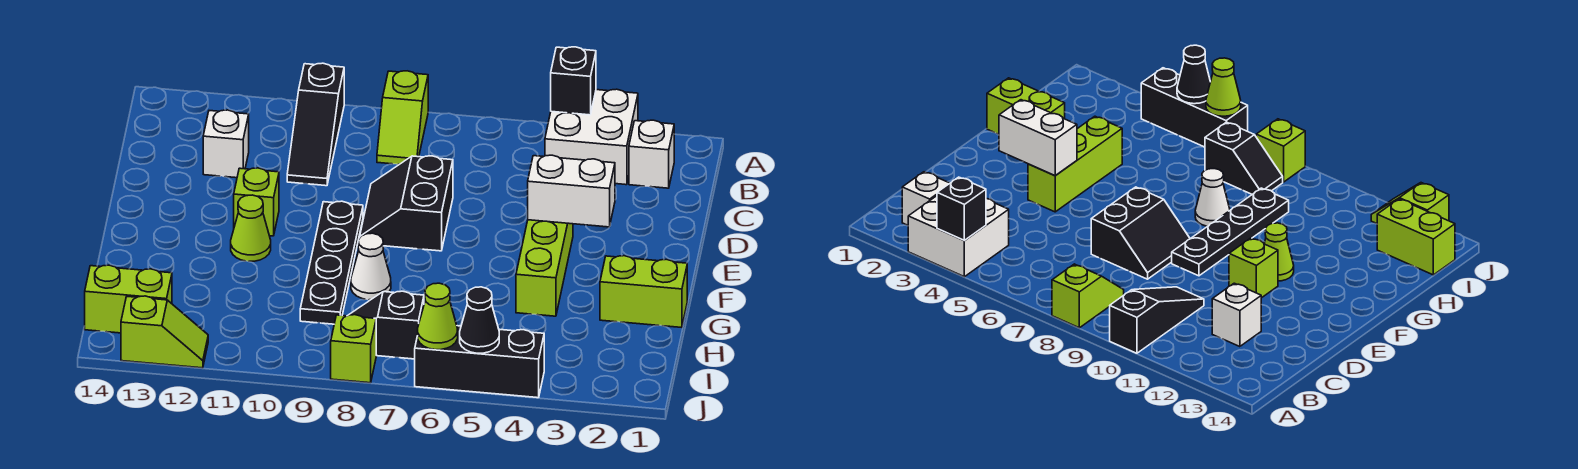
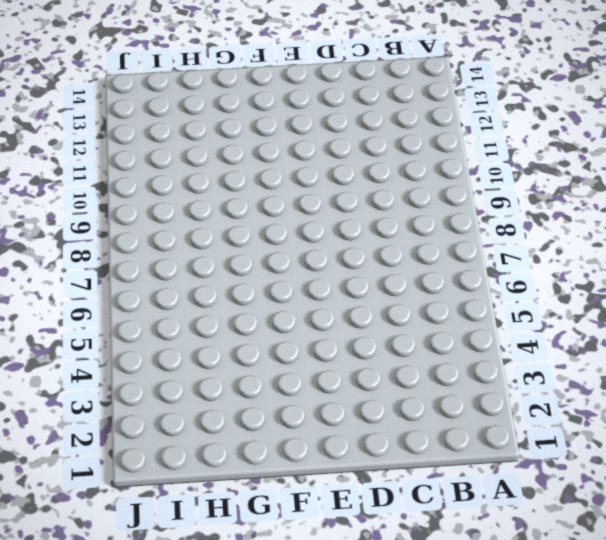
none -> white 2x2 brick [545,89,638,185]
none -> lime 1x2 slope [377,71,428,164]
none -> black 1x3 slope [287,63,344,186]

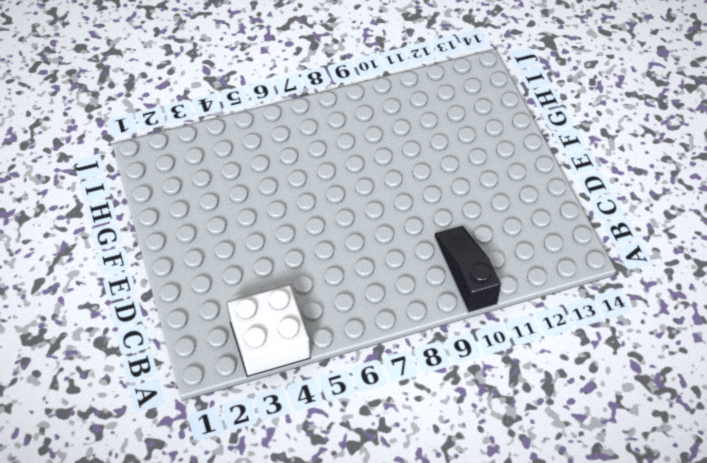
none -> lime 1x2 slope [377,71,428,164]
none -> white 1x1 brick [629,120,674,188]
none -> white 1x1 brick [203,110,249,178]

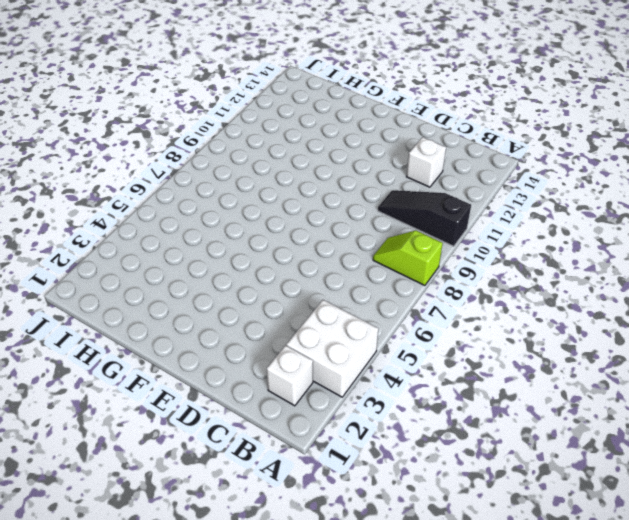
none -> black 2x2 slope [360,156,453,251]
none -> lime 1x3 brick [516,220,573,316]
none -> black 1x4 plate [300,201,363,324]

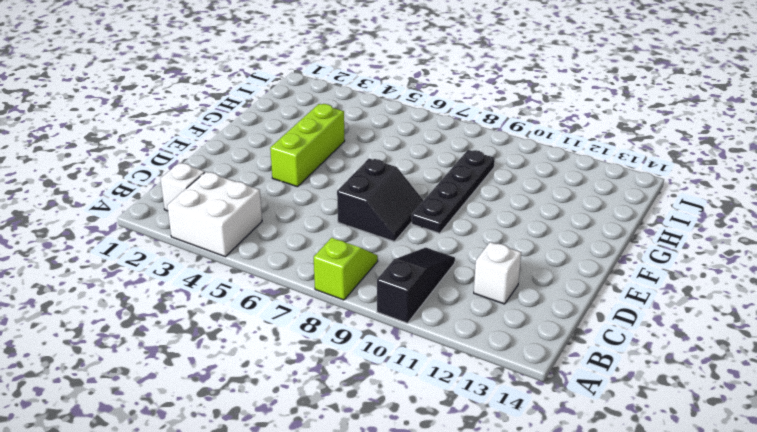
none -> lime 1x1 brick [234,168,279,236]
none -> lime 1x1 cone [231,195,271,261]
none -> lime 1x2 brick [600,256,687,328]

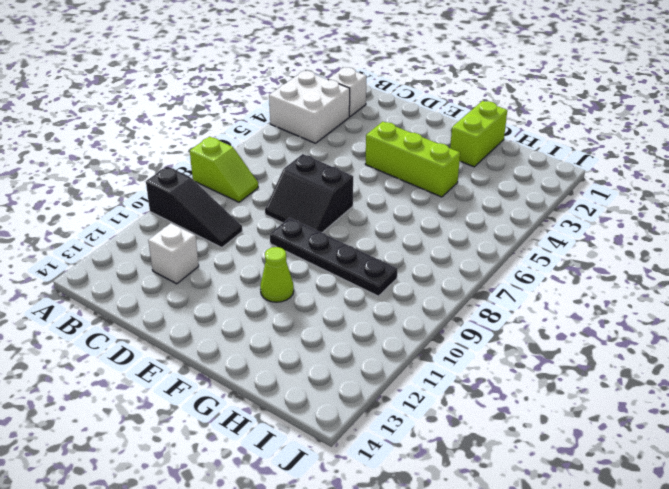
none -> lime 1x1 brick [234,168,279,236]
none -> white 1x1 cone [351,233,391,300]
none -> black 1x2 slope [349,291,424,359]

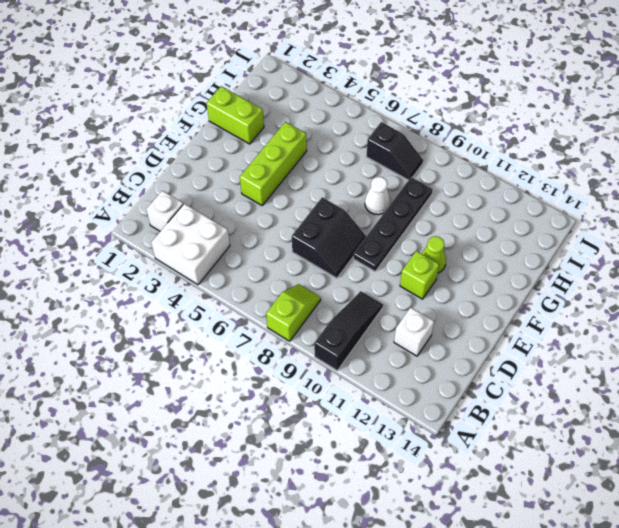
none -> lime 1x2 brick [85,265,172,333]
none -> black 1x3 brick [415,326,544,398]
none -> lime 1x1 brick [331,315,376,383]

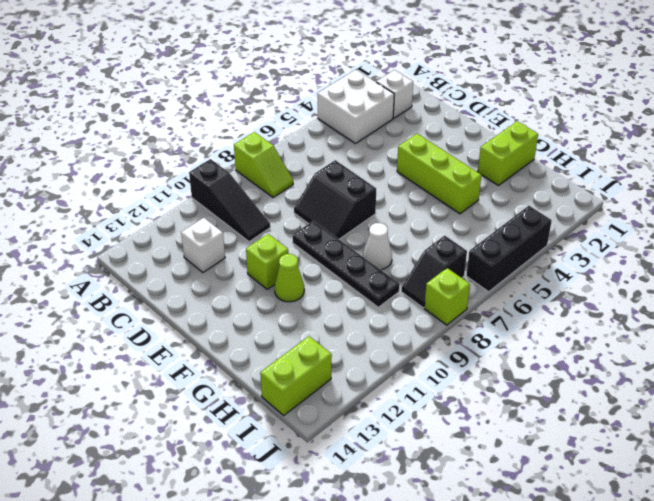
none -> lime 1x2 slope [121,296,208,368]
none -> black 1x1 brick [551,47,596,115]
none -> white 1x2 brick [528,155,615,227]

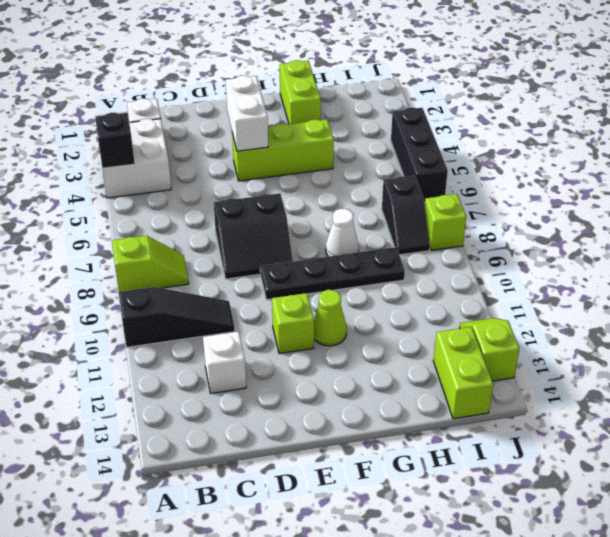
none -> black 1x1 cone [460,287,499,353]
none -> lime 1x1 cone [418,283,458,350]

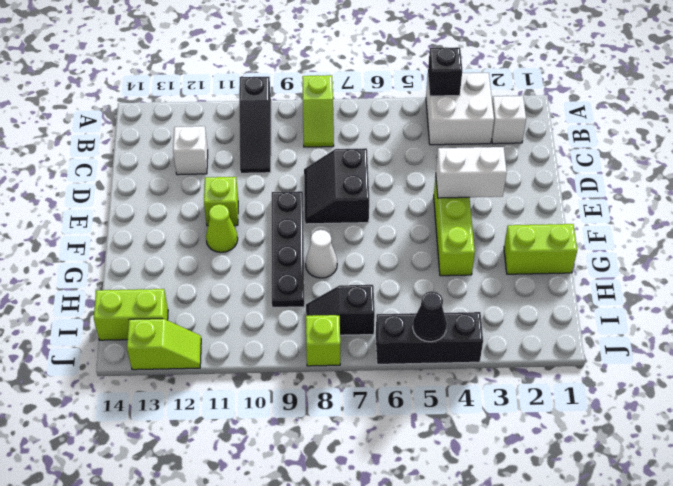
none -> lime 1x1 cone [418,283,458,350]

